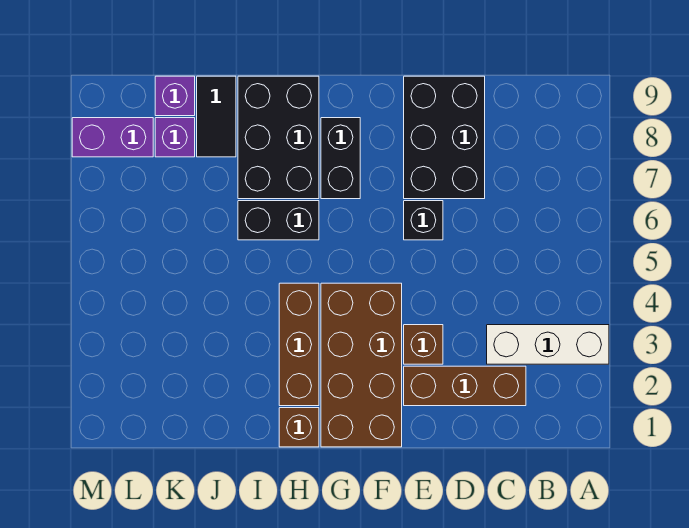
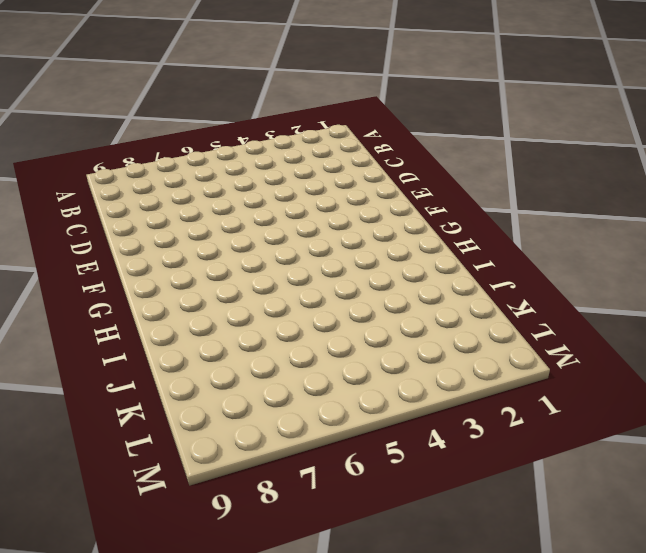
none -> white 1x3 brick [487,325,609,364]
none -> brown 1x3 brick [404,366,526,406]
none -> black 2x3 brick [404,76,485,199]

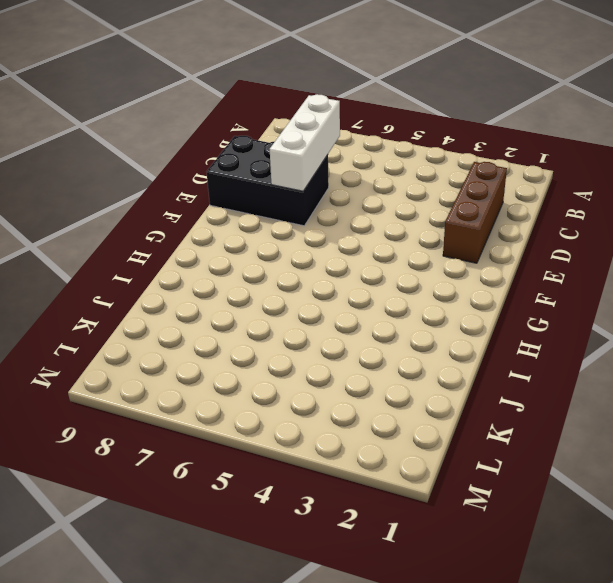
white 1x3 brick [270,94,340,191] -> white 1x3 brick moved to [487,325,609,364]
none -> brown 1x1 brick [404,325,443,364]
none -> black 1x1 brick [404,201,443,240]
none -> brown 2x4 brick [321,283,402,447]

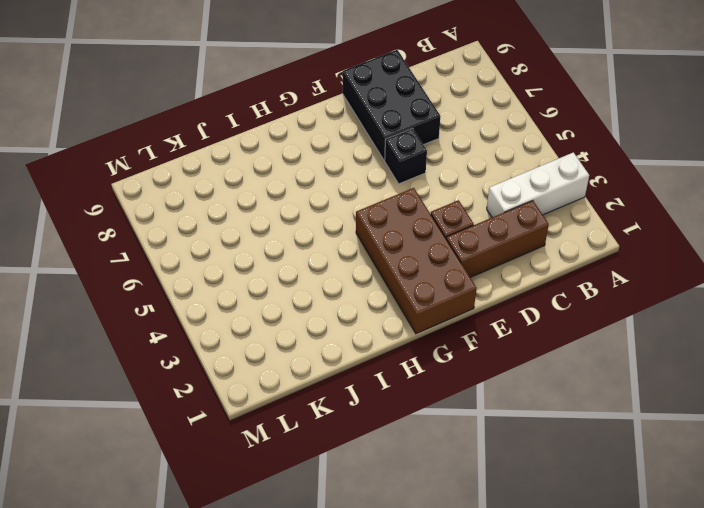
none -> black 1x2 brick [321,118,360,199]
none -> brown 1x1 brick [279,408,319,447]
none -> brown 1x3 brick [279,283,319,406]

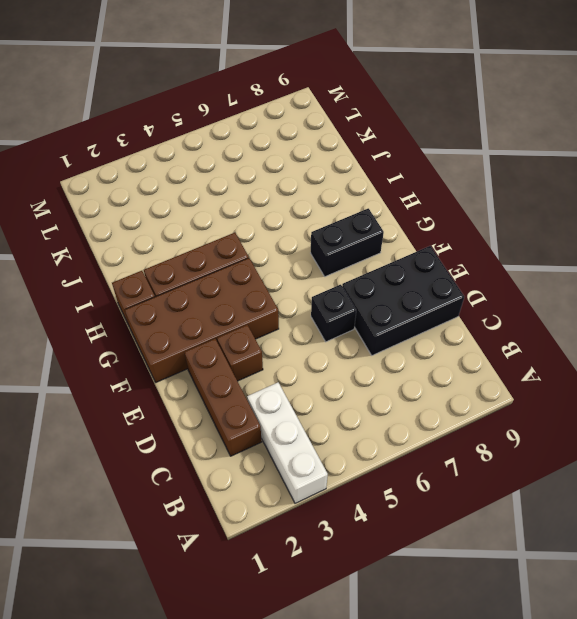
none -> black 1x2 brick [238,201,319,240]
none -> black 2x3 brick [238,76,319,199]
none -> black 1x2 tile [197,76,236,157]

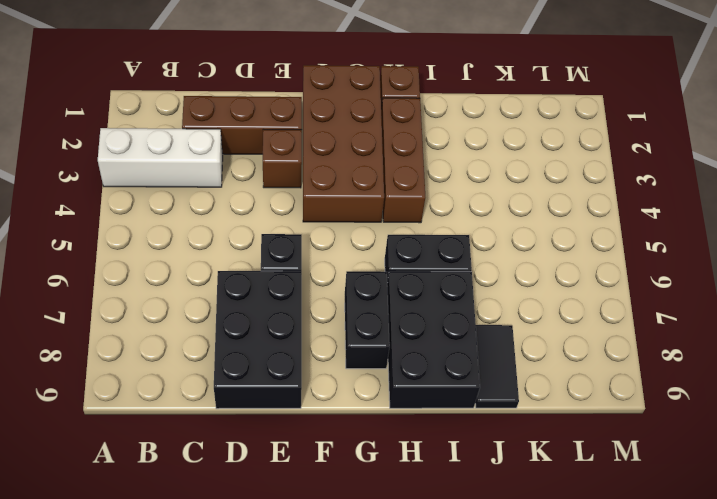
none -> purple 1x1 brick [155,118,195,157]
none -> purple 1x1 brick [155,76,195,116]
none -> purple 1x2 brick [72,118,153,157]

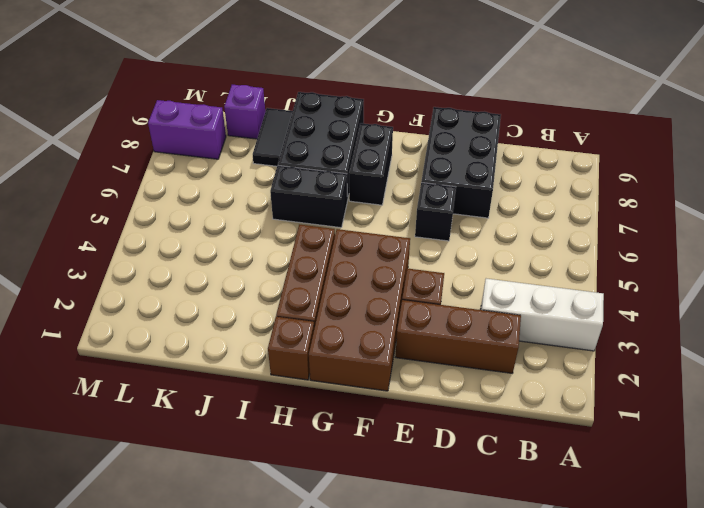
none -> purple 1x1 brick [155,118,195,157]

